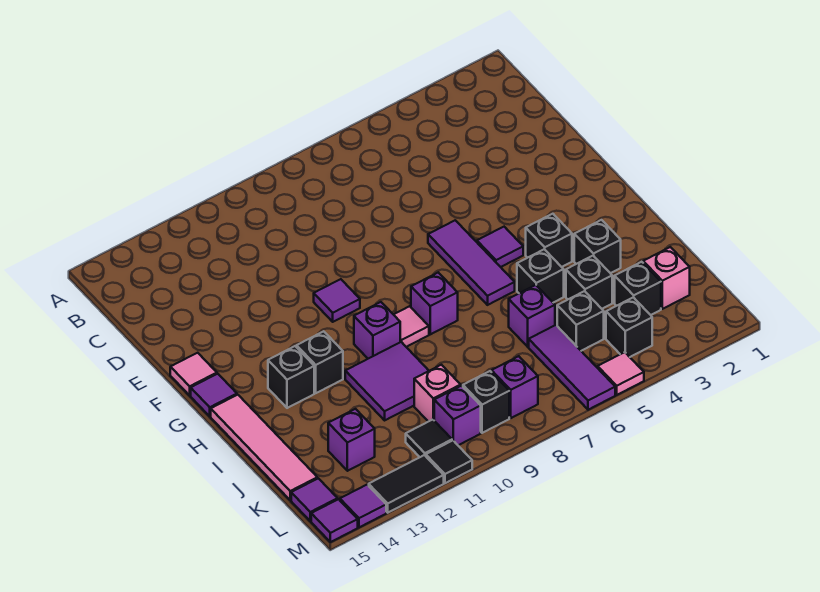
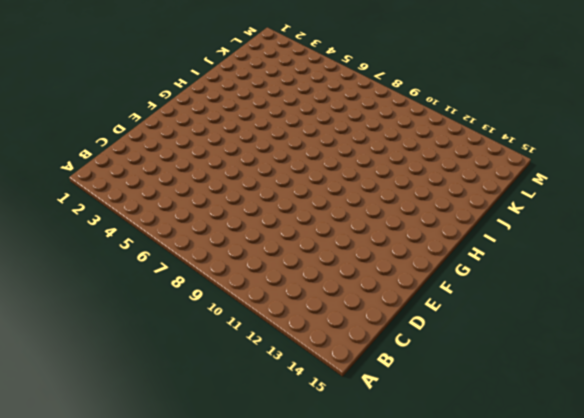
none -> purple 1x3 tile [428,220,515,305]
none -> purple 1x1 tile [314,279,360,322]
none -> pink 1x1 tile [170,353,217,395]
none -> purple 1x1 tile [477,227,523,267]

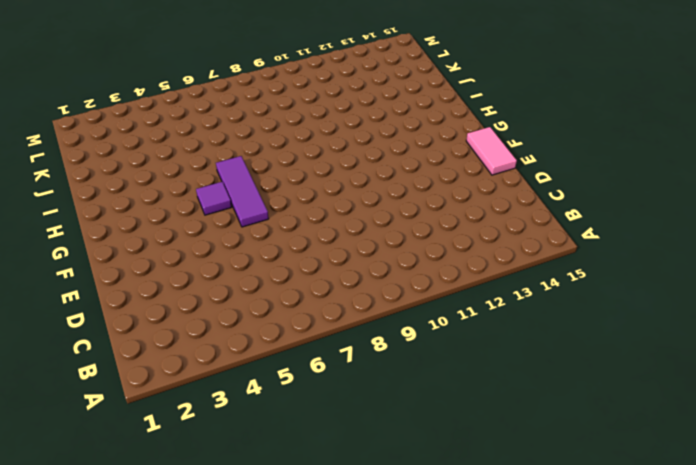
pink 1x2 tile [466,127,517,175] -> pink 1x1 tile [170,353,217,395]
none -> purple 1x1 tile [314,279,360,322]
none -> purple 1x1 tile [191,374,237,416]
none -> black 1x1 brick [526,214,572,267]
none -> purple 1x1 brick [411,273,458,334]

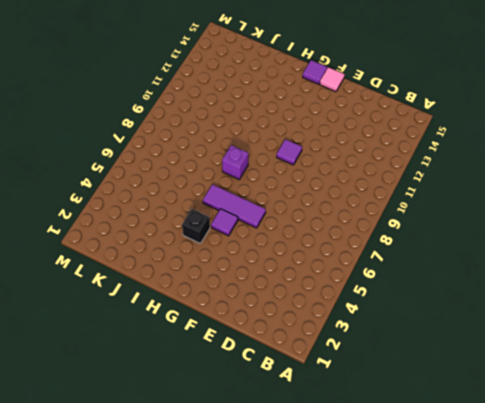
none -> pink 1x1 tile [394,306,429,347]
none -> purple 1x1 brick [354,302,400,359]
none -> black 1x1 brick [297,331,343,393]
none -> black 1x1 brick [268,346,314,408]

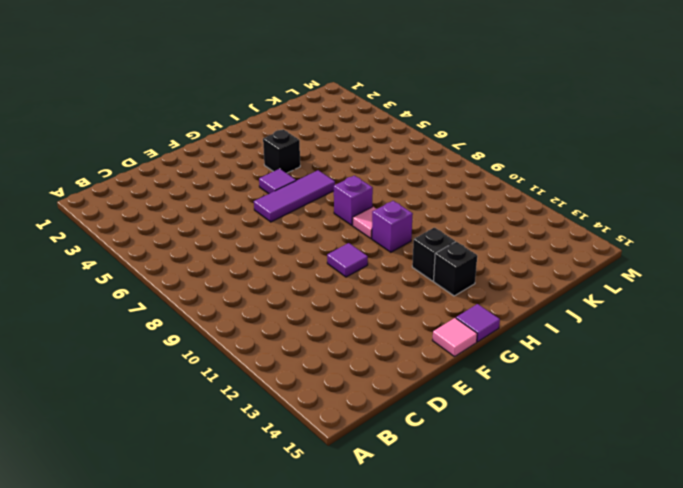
none -> pink 1x4 tile [211,395,317,500]
none -> black 1x1 brick [574,220,621,273]
none -> black 1x1 brick [517,249,564,303]
none -> purple 2x2 tile [345,342,429,420]

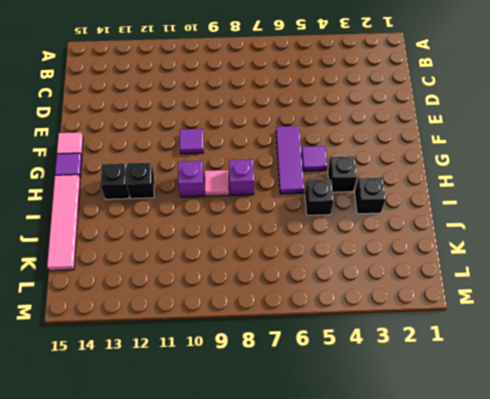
none -> purple 2x2 tile [345,342,429,420]
none -> black 1x1 brick [566,256,612,309]
none -> purple 1x1 brick [509,285,555,347]
none -> pink 1x1 brick [643,247,690,309]

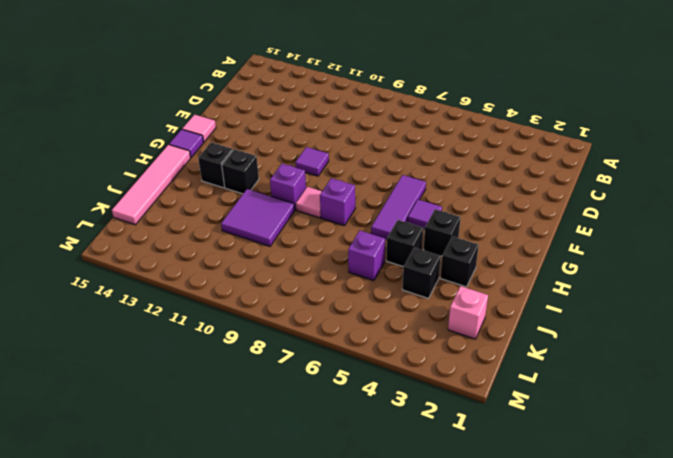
none -> black 1x1 brick [615,262,661,315]
none -> black 1x1 brick [557,291,604,351]
none -> purple 1x3 tile [529,325,615,410]
none -> pink 1x1 brick [414,365,461,422]

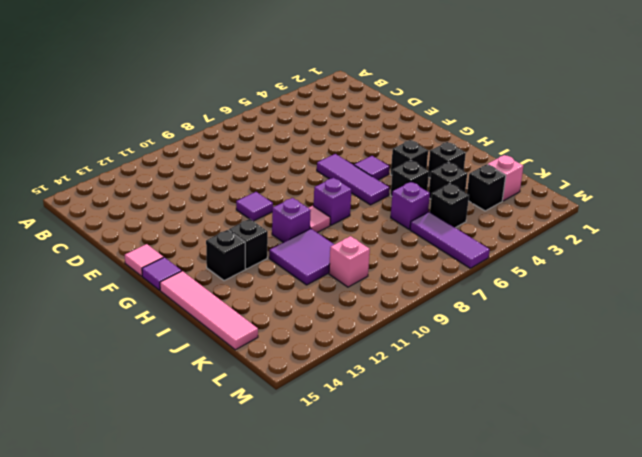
none -> purple 1x1 brick [328,409,375,471]
none -> black 1x1 brick [606,297,652,357]
none -> purple 1x1 brick [492,356,538,418]
none -> black 1x1 brick [463,371,509,433]

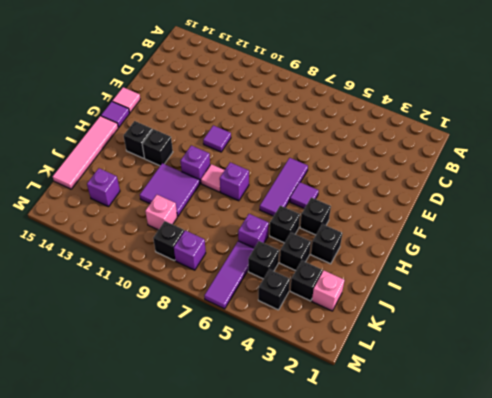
none -> purple 1x1 brick [434,386,481,445]
none -> black 1x1 tile [406,420,452,457]
none -> purple 1x1 tile [291,478,338,521]
none -> pink 1x1 tile [598,352,644,395]

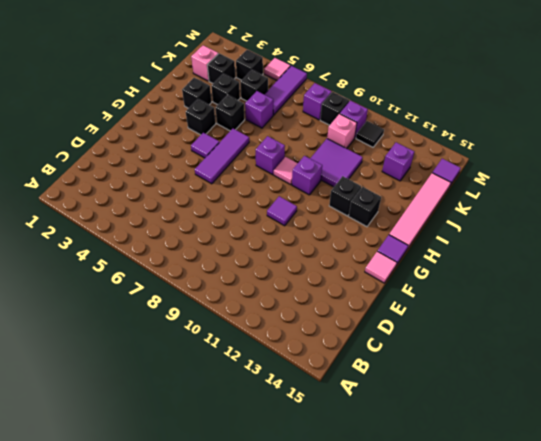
none -> black 1x1 tile [426,441,472,483]
none -> black 1x2 tile [369,455,444,513]
none -> purple 1x1 tile [340,485,386,527]
none -> purple 1x1 tile [311,499,358,542]

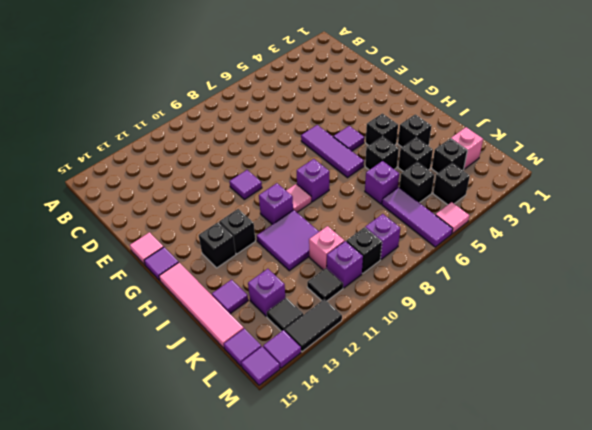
purple 1x1 tile [212,280,248,314] -> none
black 1x1 tile [267,298,303,331] -> black 1x1 tile moved to [426,441,472,483]

